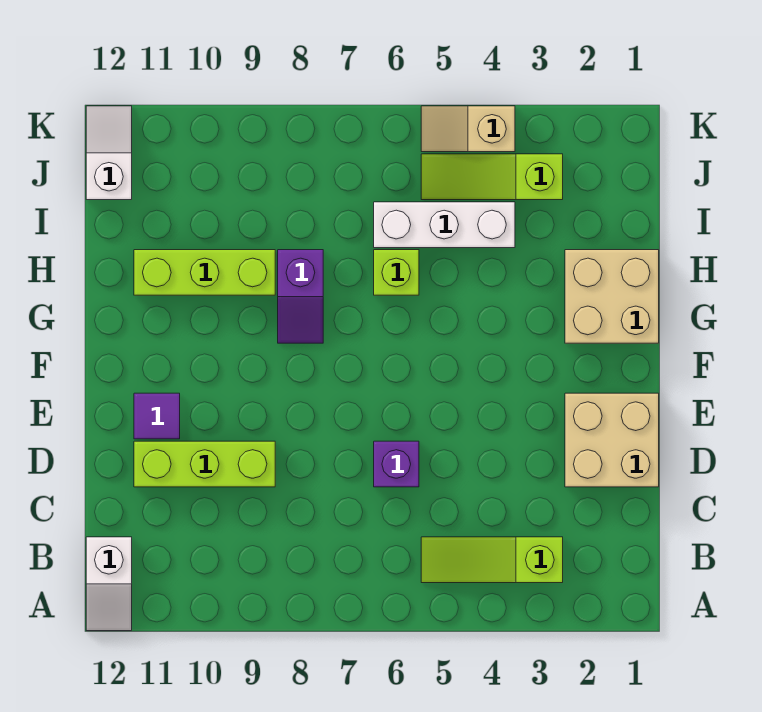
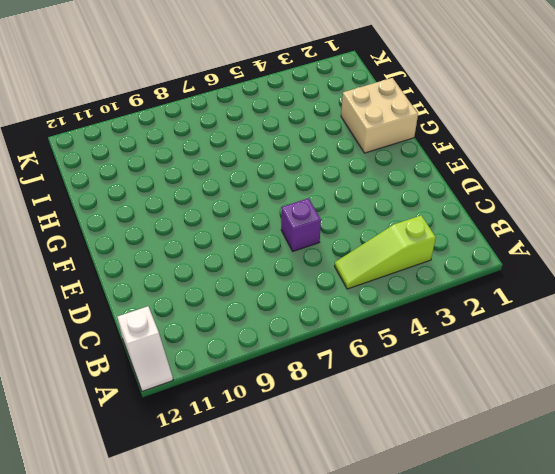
none -> tan 2x2 brick [565,393,659,487]
none -> lime 1x3 brick [134,441,275,487]
none -> purple 1x1 tile [134,393,180,439]

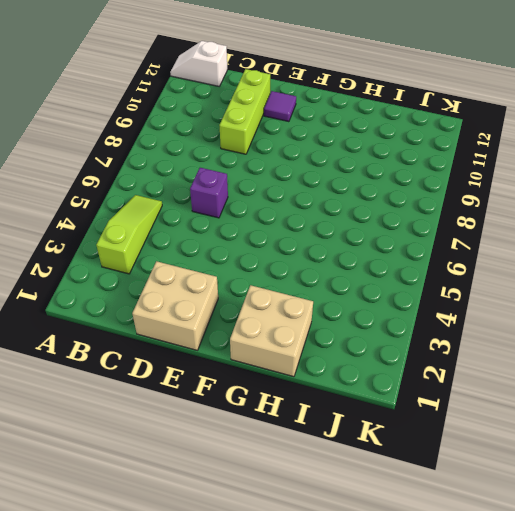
none -> purple 1x2 slope [278,250,323,343]
none -> lime 1x1 brick [374,250,419,295]
none -> lime 1x3 brick [134,250,275,295]

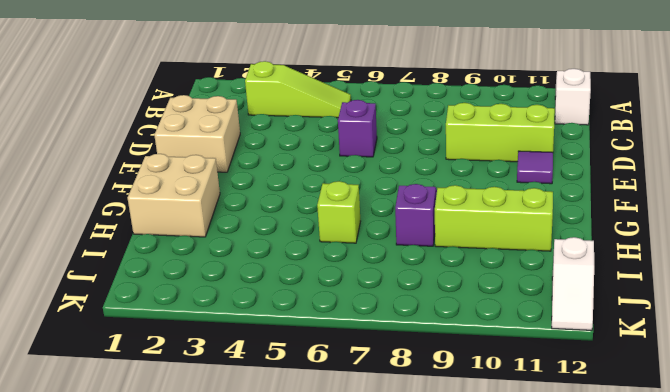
none -> white 1x3 brick [374,202,515,248]
none -> lime 1x3 slope [421,154,563,200]
none -> tan 1x2 slope [421,106,515,152]

